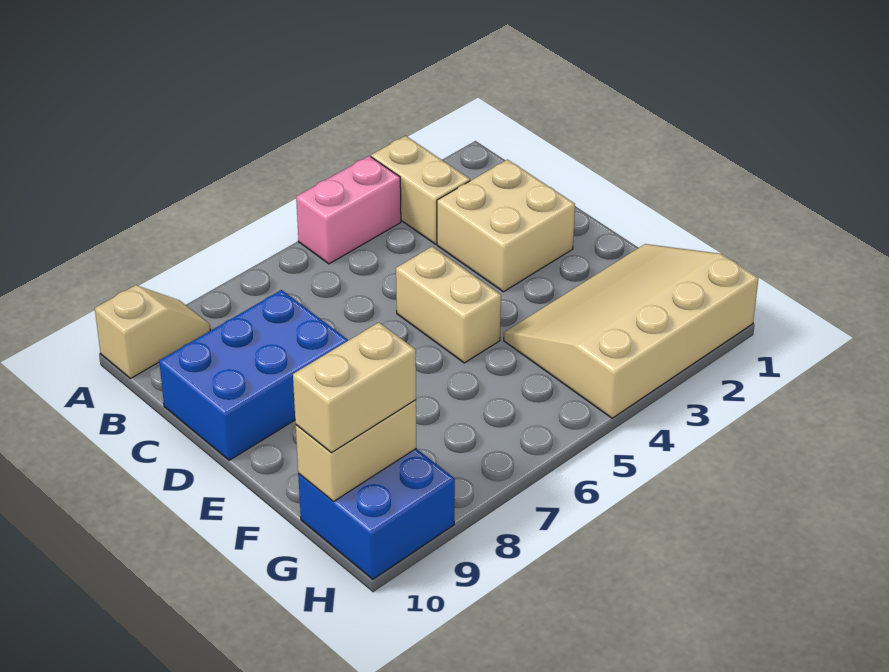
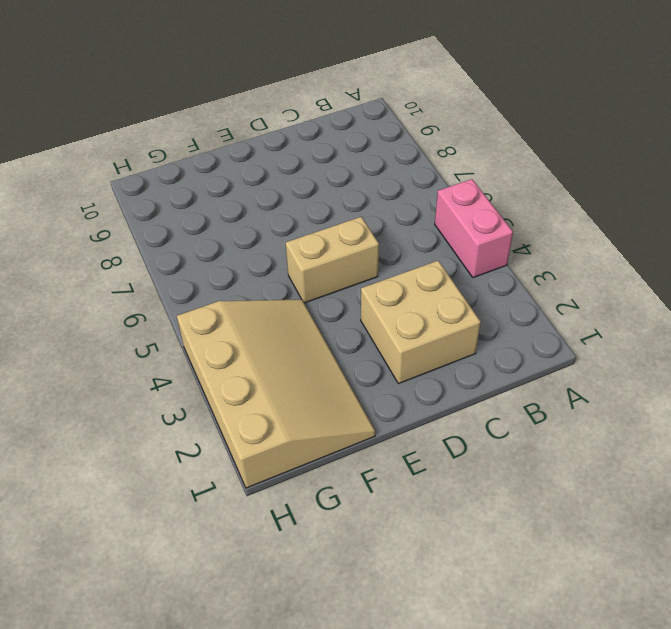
none -> tan 1x2 brick [371,136,470,244]
none -> tan 1x2 slope [95,285,210,378]

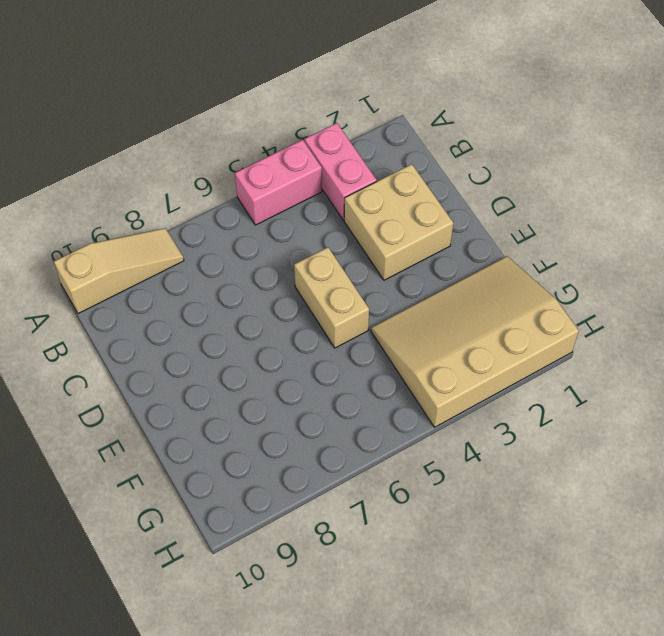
pink 1x2 brick [304,123,377,220] -> tan 1x2 brick [371,136,470,244]
tan 1x3 slope [54,228,184,314] -> tan 1x2 slope [95,285,210,378]
none -> blue 2x3 brick [159,290,348,460]
none -> blue 2x2 brick [298,449,455,579]

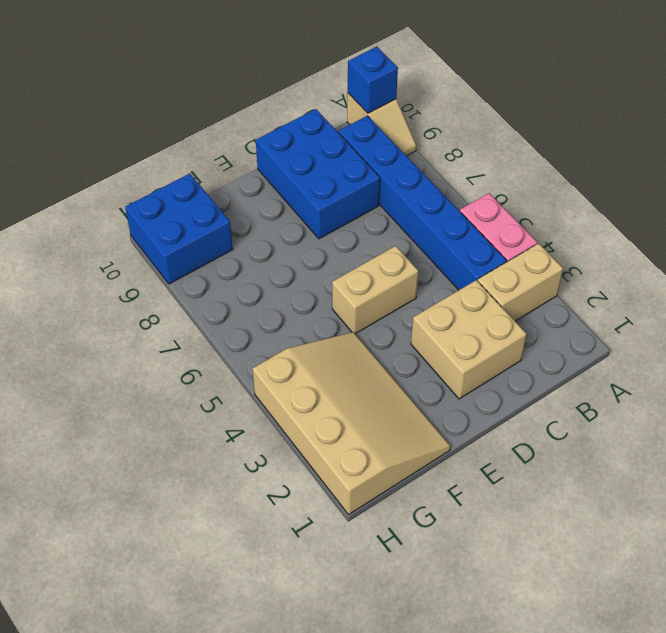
blue 1x1 brick [348,47,398,113] -> none
blue 1x6 brick [339,116,507,290] -> none
none -> tan 1x2 brick [296,400,416,501]
none -> tan 1x2 brick [293,322,416,453]

